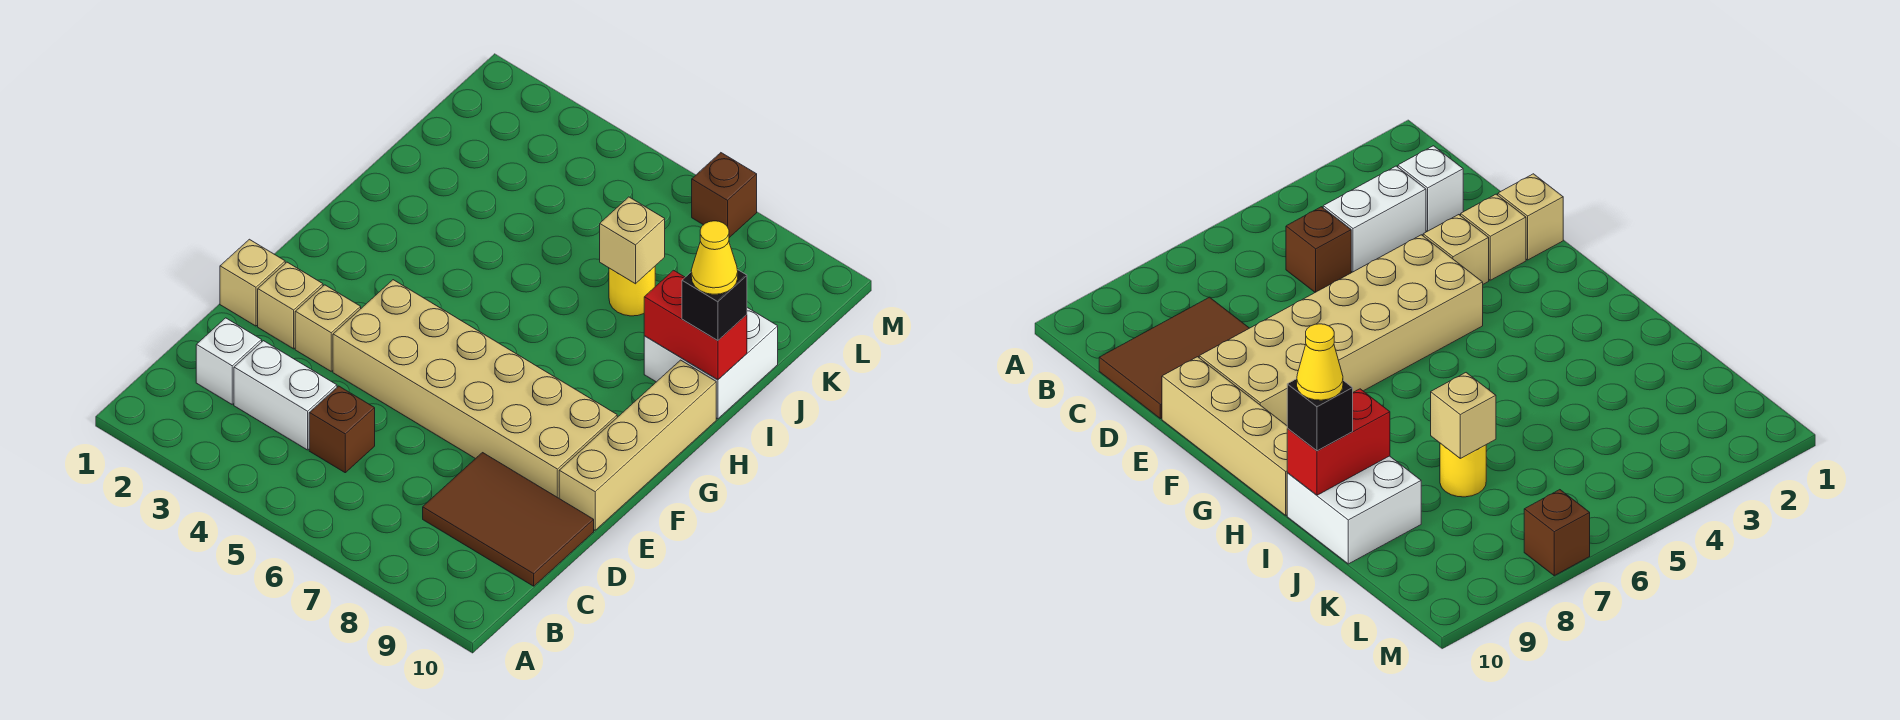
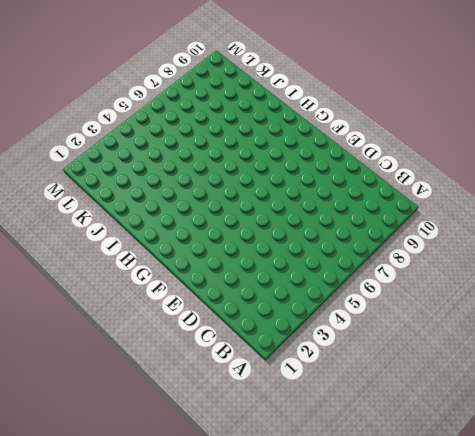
none -> white 1x1 brick [196,318,262,404]
none -> white 1x2 brick [234,341,337,450]
none -> brown 1x1 brick [309,386,375,473]

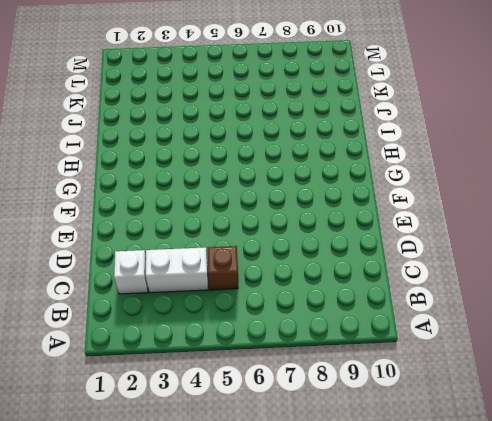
none -> brown 2x3 tile [423,453,594,586]
none -> tan 1x1 brick [220,239,285,326]
none -> tan 1x1 brick [258,262,323,349]

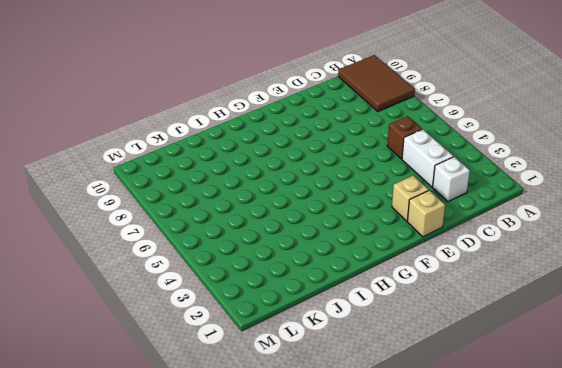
brown 2x3 tile [338,55,415,111] -> brown 2x3 tile moved to [423,453,594,586]
none -> tan 1x1 brick [295,285,361,371]
none -> tan 2x6 brick [333,280,617,498]
none -> tan 1x4 brick [559,360,716,530]

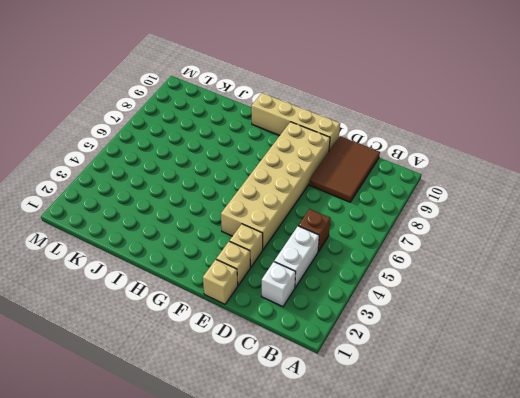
none -> white 2x2 brick [644,308,778,419]
none -> yellow 1x1 round brick [609,267,655,316]
none -> brown 1x1 brick [692,153,757,238]

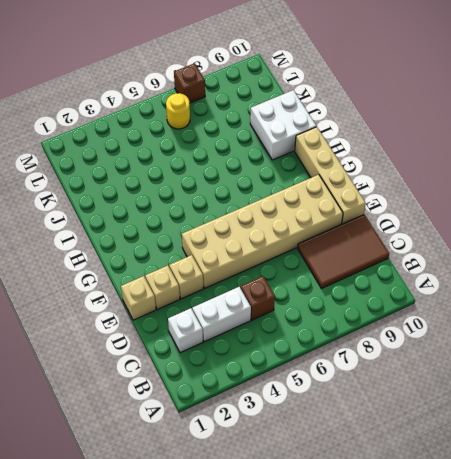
yellow 1x1 round brick [166,93,190,129] -> yellow 1x1 round brick moved to [609,267,655,316]
none -> red 1x2 brick [644,270,747,380]
none -> tan 1x1 brick [600,197,665,284]
none -> black 1x1 brick [682,270,747,340]

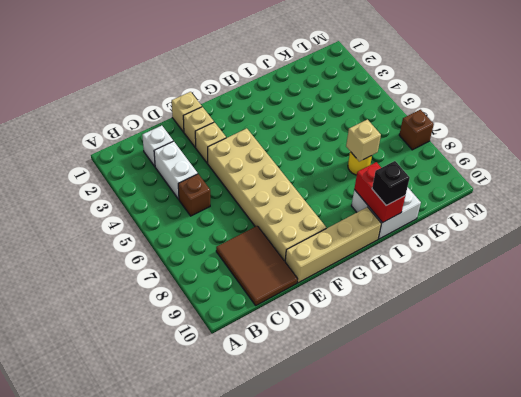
none -> yellow 1x1 cone [691,221,738,294]

